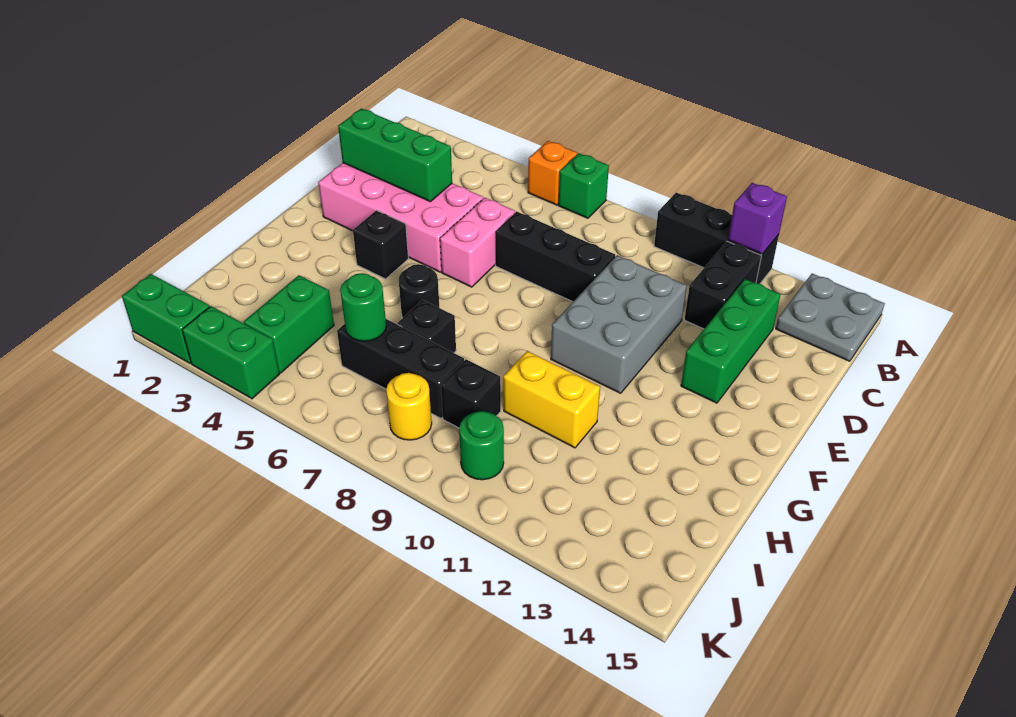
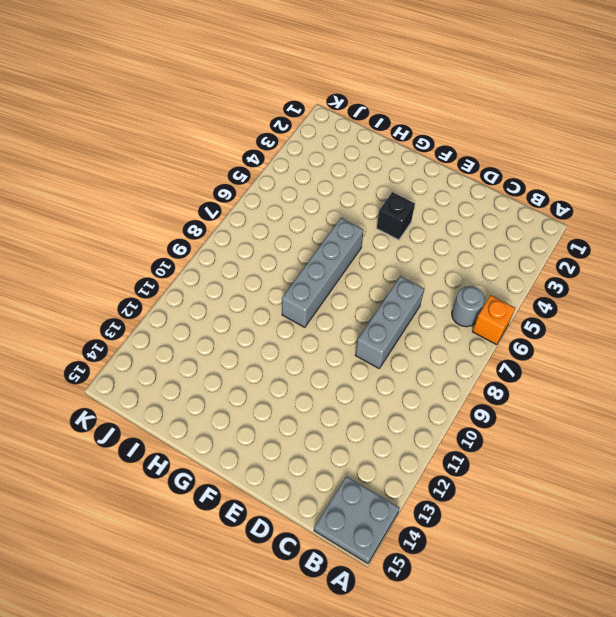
grey 1x1 round brick [452,286,484,327] -> none
grey 1x3 brick [355,276,424,368] -> black 1x3 brick [495,211,615,302]
grey 1x4 brick [282,218,364,327] -> black 1x1 round brick [399,264,439,318]
none -> green 1x1 brick [558,153,609,218]
none -> black 1x3 brick [654,193,779,284]
none -> black 1x2 brick [684,242,761,329]

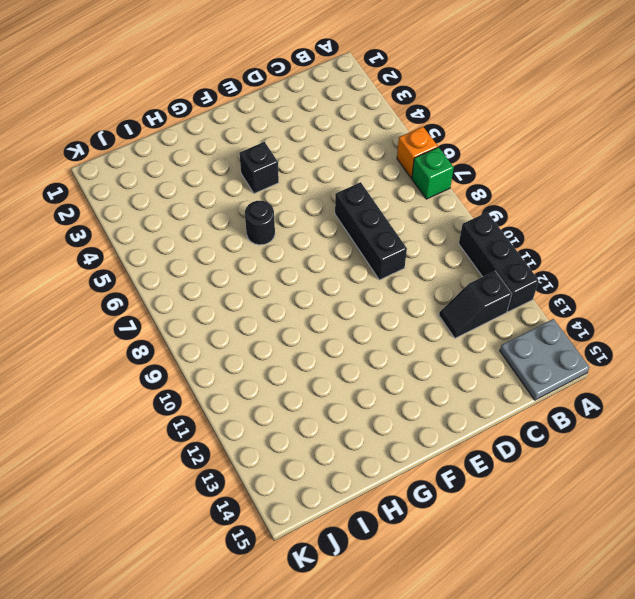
black 1x2 slope [439,271,512,338] -> black 1x2 brick [684,242,761,329]
none -> green 1x3 brick [681,279,781,403]
none -> pink 2x4 brick [318,163,483,272]
none -> pink 1x2 brick [440,198,515,287]

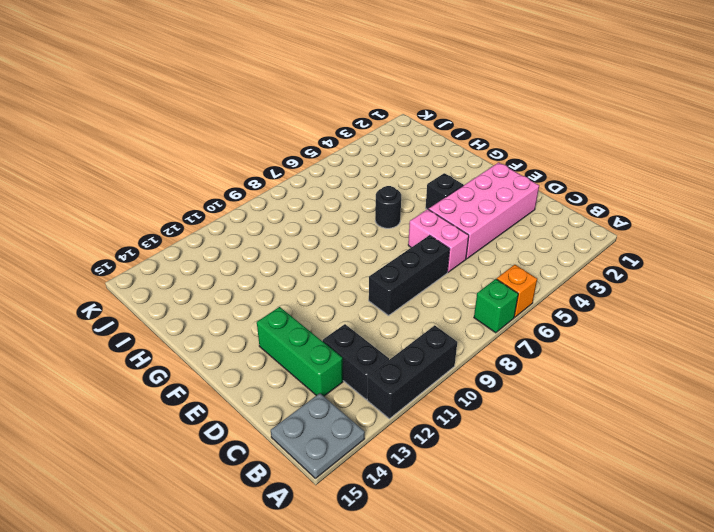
none -> grey 2x3 brick [551,255,687,393]
none -> black 1x1 brick [398,300,456,353]
none -> yellow 1x2 brick [503,351,600,448]

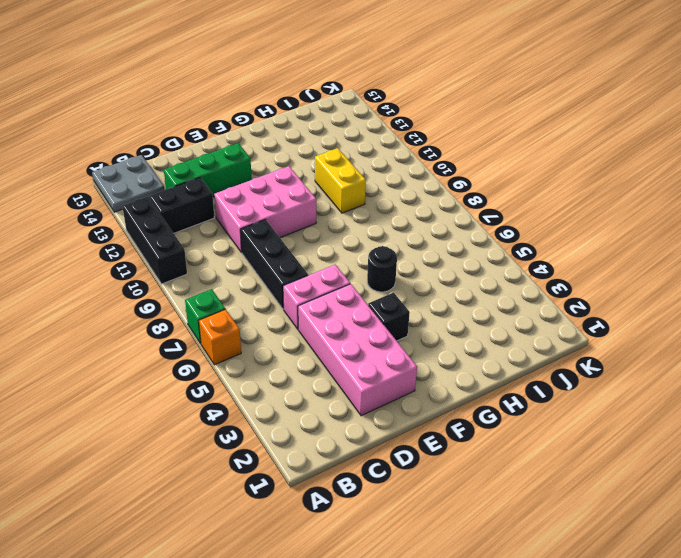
pink 2x3 brick [214,166,316,253] -> grey 2x3 brick [551,255,687,393]
none -> black 1x1 brick [398,300,456,353]
none -> green 1x2 brick [244,275,334,373]
none -> black 1x3 brick [337,319,464,418]

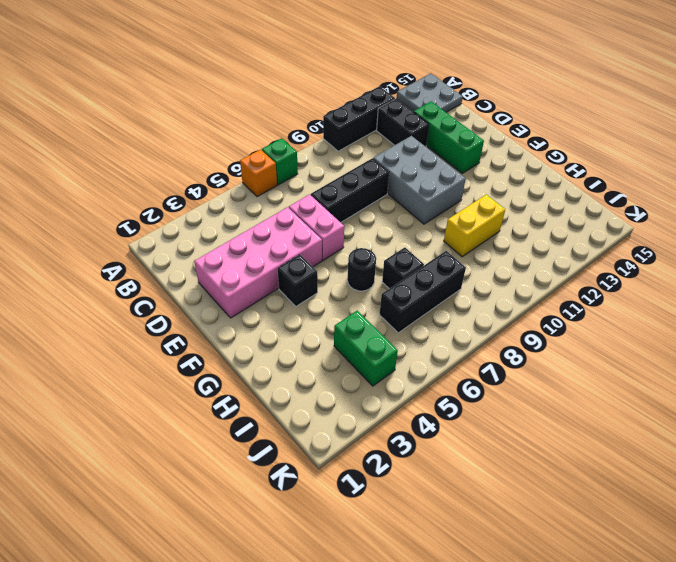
none -> black 1x1 brick [441,359,501,428]
none -> yellow 1x1 round brick [386,373,432,440]
none -> green 1x1 round brick [459,411,504,480]

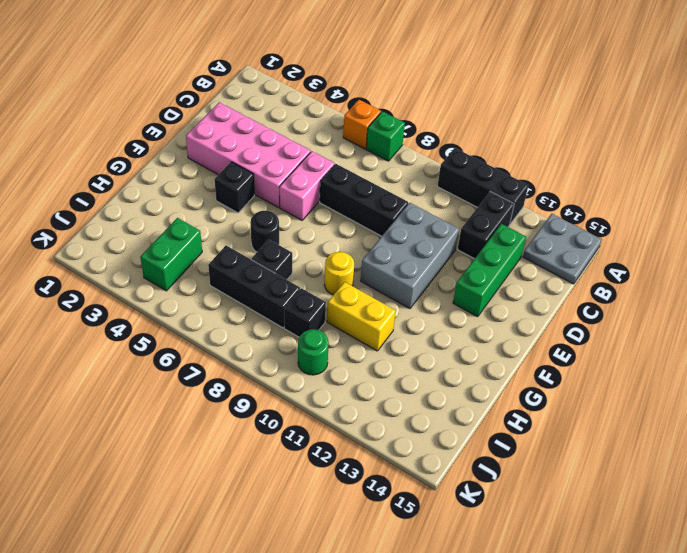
yellow 1x1 round brick [325,252,354,295] -> yellow 1x1 round brick moved to [386,373,432,440]
none -> green 1x2 brick [122,274,210,363]
none -> green 1x2 brick [182,306,279,399]
none -> purple 1x1 brick [728,183,787,254]

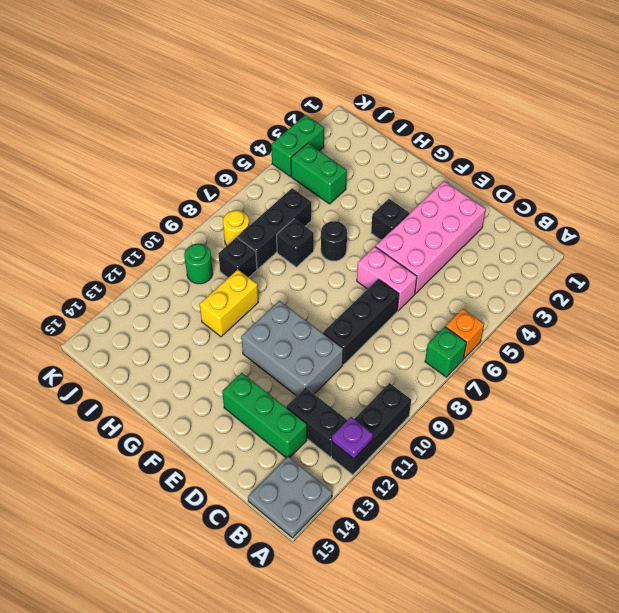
purple 1x1 plate [332,417,373,459] -> purple 1x1 brick [728,183,787,254]
none -> green 1x2 brick [122,274,210,363]
none -> green 1x3 brick [338,109,452,202]
none -> green 1x1 round brick [340,273,386,341]

